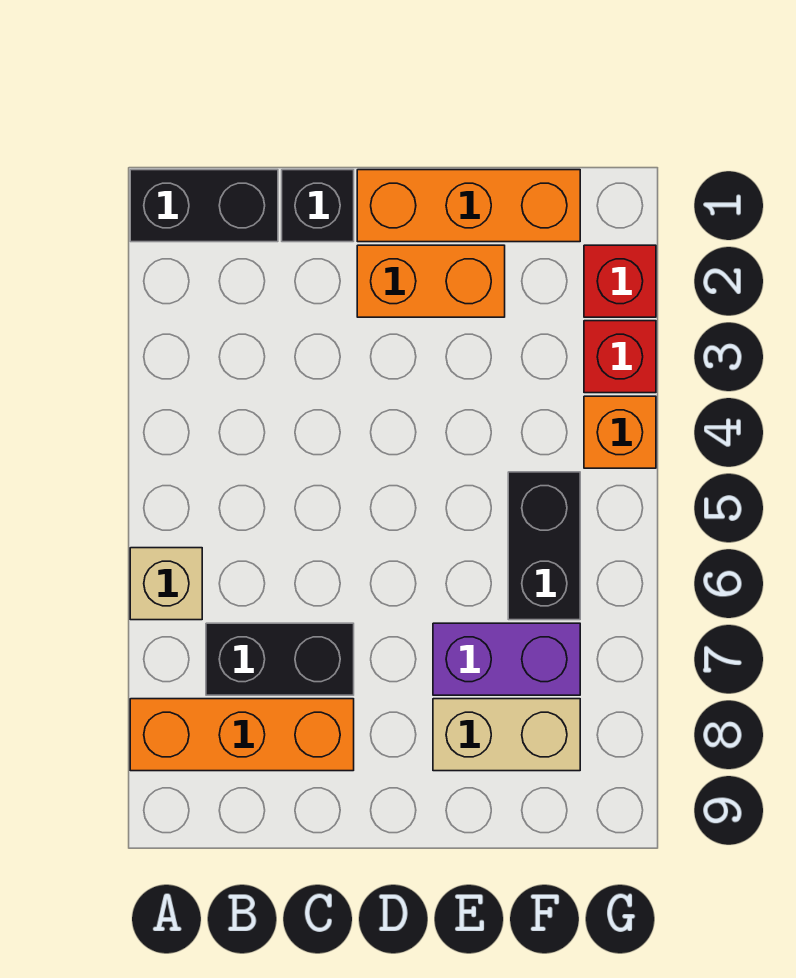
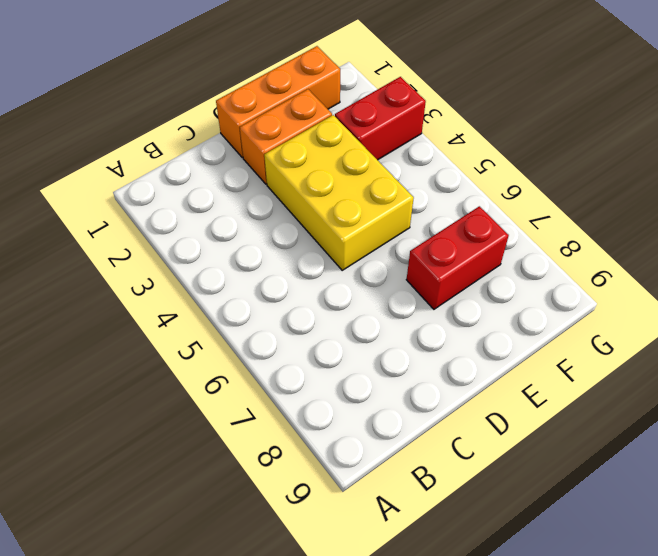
yellow 2x3 brick [264,115,414,270] -> none
red 1x2 brick [406,206,509,309] -> purple 1x2 brick [433,623,580,695]
red 1x2 brick [335,77,426,160] -> red 1x1 brick [584,321,656,393]
none -> black 1x2 brick [130,170,278,242]
none -> tan 1x1 brick [130,548,202,620]
none -> orange 1x3 brick [130,699,354,771]

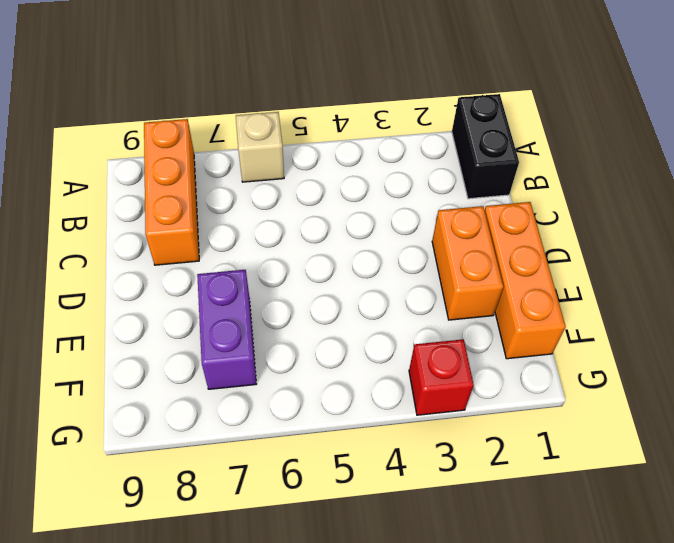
none -> black 1x2 brick [206,623,354,695]
none -> black 1x1 brick [282,170,354,242]
none -> tan 1x2 brick [433,699,580,771]

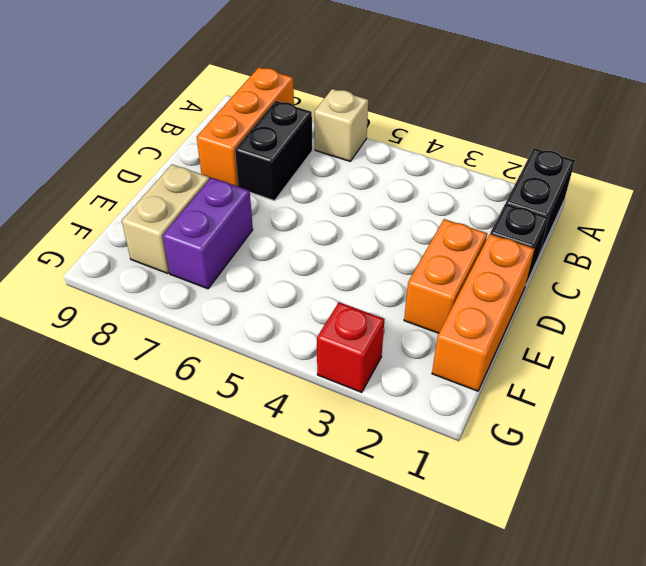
none -> black 1x2 brick [508,472,580,620]
none -> red 1x1 brick [584,245,656,317]
none -> orange 1x1 brick [584,396,656,468]

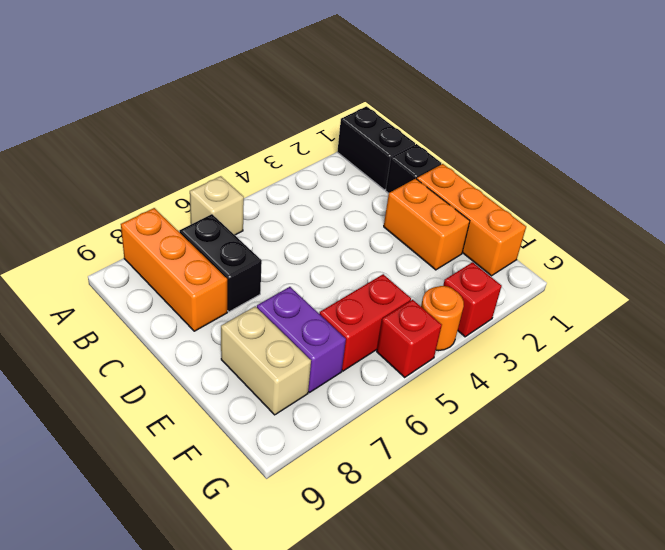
red 1x2 brick [320,274,411,371] -> black 1x2 brick [508,472,580,620]
orange 1x1 round brick [421,286,464,351] -> orange 1x1 brick [584,396,656,468]
red 1x1 brick [377,300,442,377] -> red 1x1 brick moved to [584,245,656,317]

